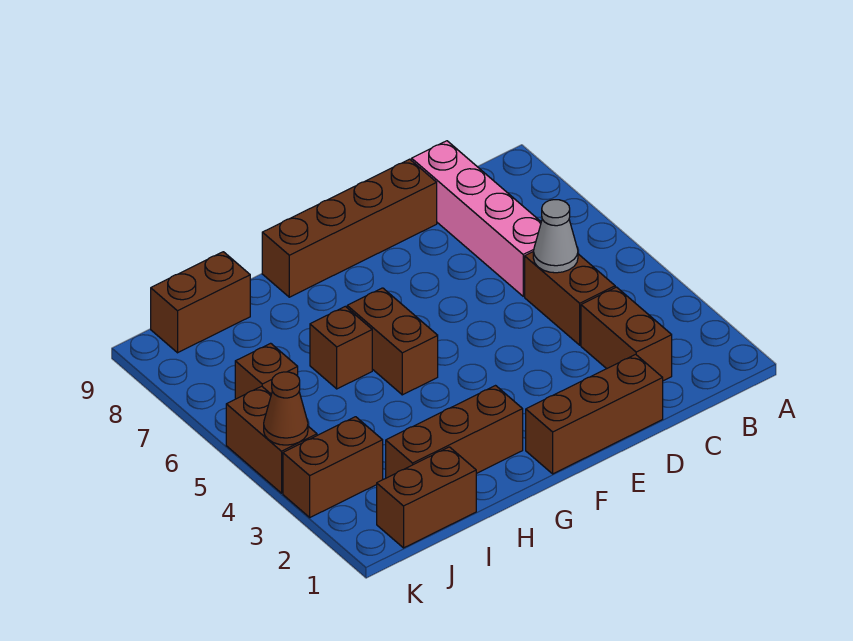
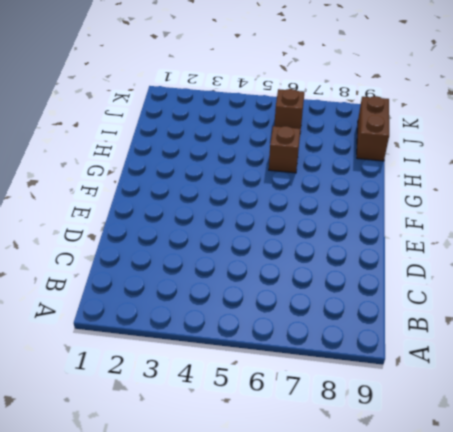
none -> brown 1x2 brick [581,287,672,381]
none -> brown 1x2 brick [525,252,615,345]
none -> pink 1x4 brick [412,141,541,296]

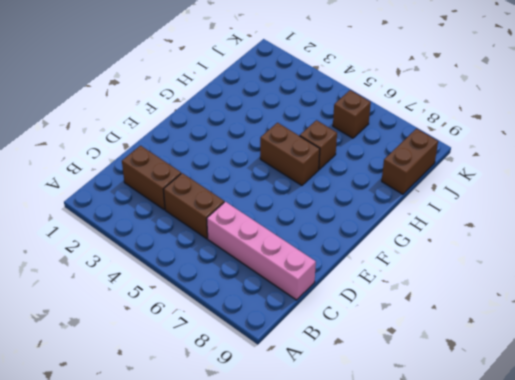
none -> brown 1x3 brick [526,354,663,474]
none -> brown 1x4 brick [262,159,437,297]
none -> brown 1x3 brick [386,386,523,478]

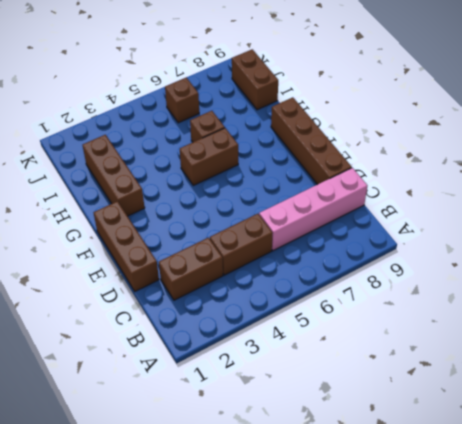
none -> brown 1x2 brick [377,447,476,548]
none -> brown 1x2 brick [283,417,383,517]
none -> brown 1x2 brick [226,386,317,493]

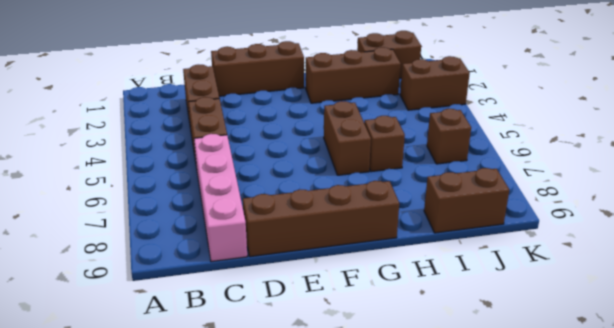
none -> brown 1x2 brick [226,386,317,493]
none -> grey 1x1 cone [533,200,578,273]
none -> brown 1x1 cone [264,372,308,445]

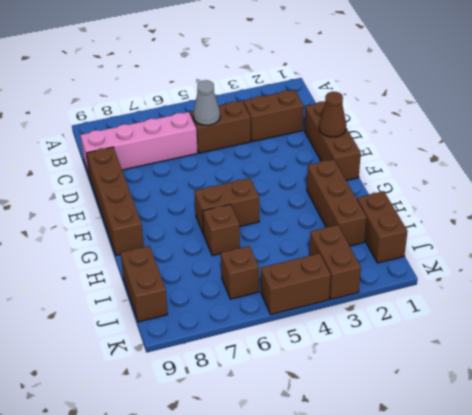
brown 1x1 cone [319,92,346,137] -> brown 1x1 cone moved to [264,372,308,445]

